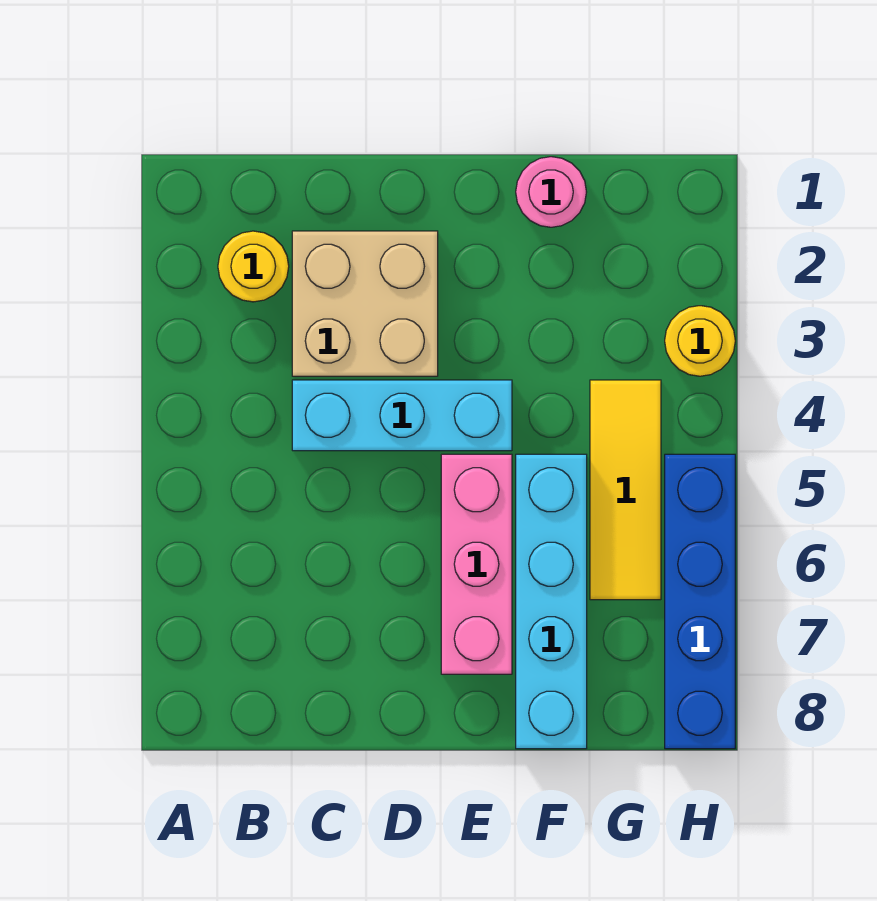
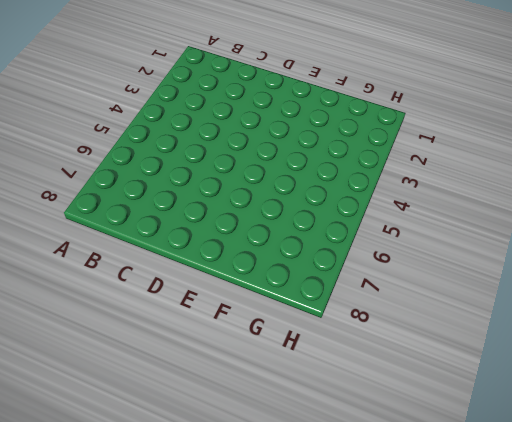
none -> yellow 1x1 round brick [218,231,289,302]
none -> tan 2x2 brick [292,231,438,376]

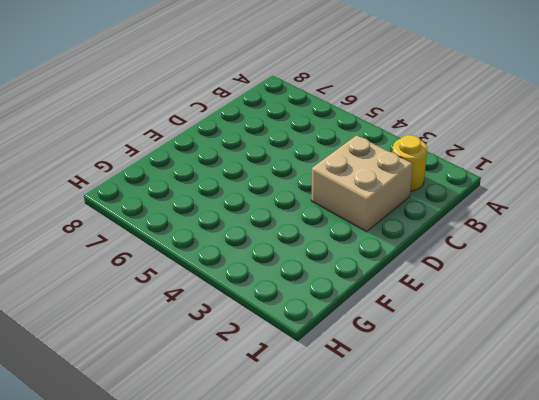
none -> cyan 1x3 brick [292,380,512,451]
none -> pink 1x3 brick [441,454,512,674]

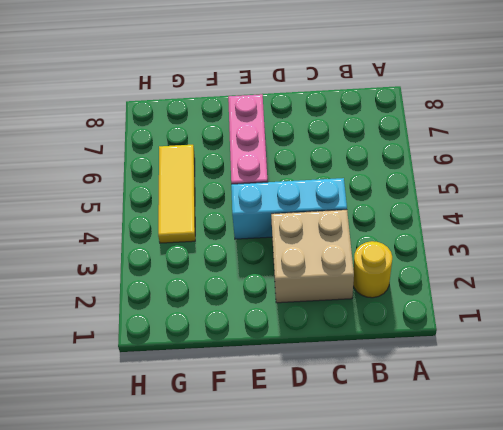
none -> pink 1x1 round brick [516,157,586,227]
none -> cyan 1x4 brick [516,454,587,749]

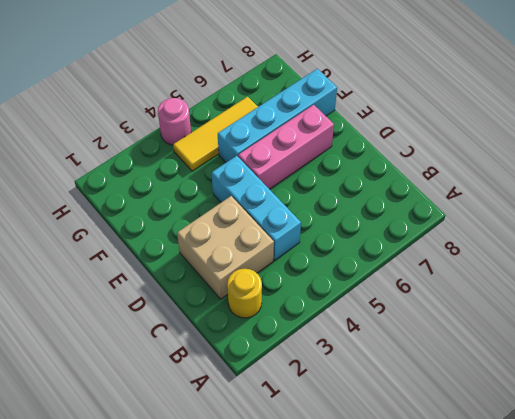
pink 1x1 round brick [158,98,191,145] -> pink 1x1 round brick moved to [516,157,586,227]
none -> yellow 1x1 round brick [665,306,735,376]
none -> blue 1x4 brick [665,454,735,749]

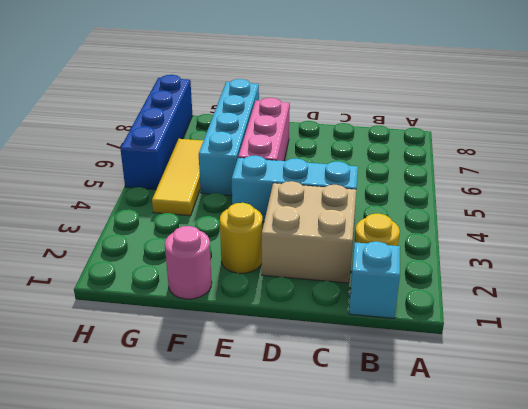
cyan 1x1 brick [349,242,400,318] -> none
yellow 1x1 round brick [220,203,262,273] -> yellow 1x1 round brick moved to [665,306,735,376]

